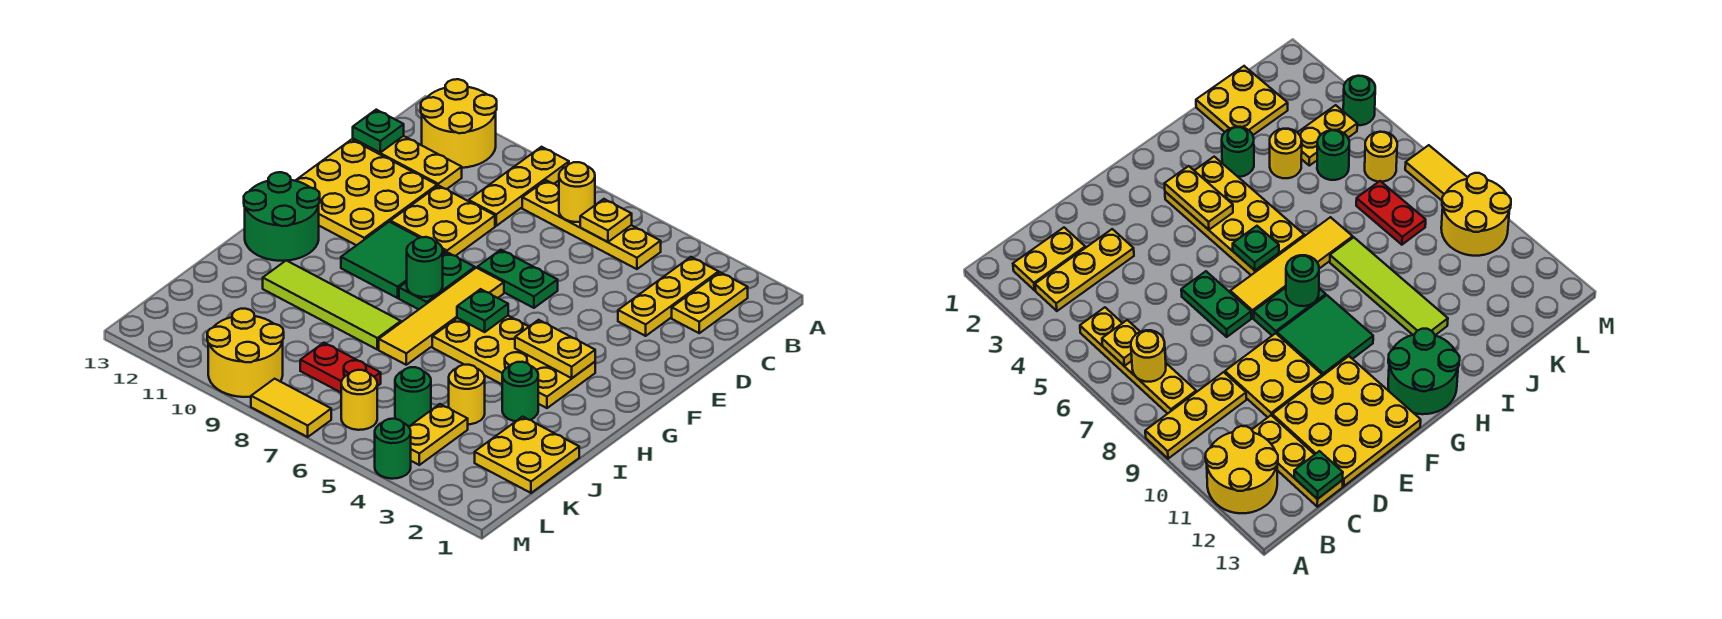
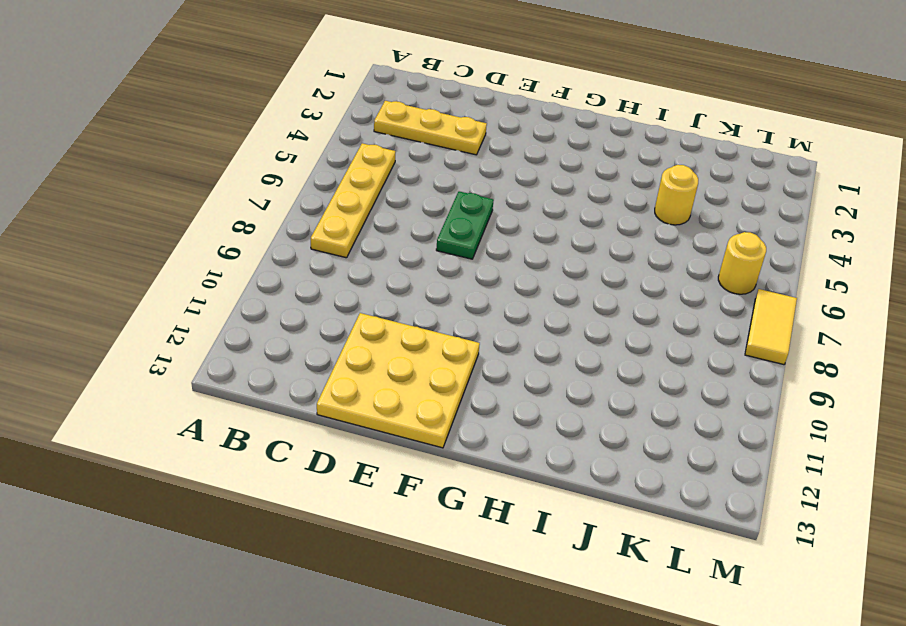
none -> yellow 1x3 plate [469,147,569,226]
none -> yellow 2x2 round brick [421,79,497,168]
none -> yellow 1x2 plate [672,272,748,333]
none -> yellow 1x3 plate [353,136,462,189]

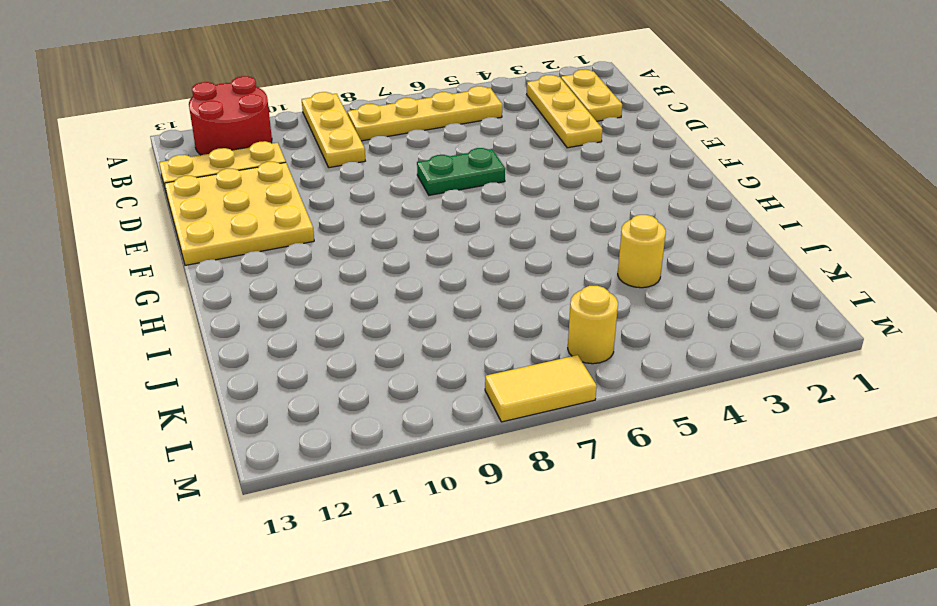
red 2x2 round brick [189,76,272,155] -> yellow 2x2 round brick [421,79,497,168]
none -> yellow 2x2 plate [390,185,495,256]
none -> yellow 1x4 tile [379,268,504,365]
none -> green 1x2 plate [399,252,475,309]
none -> green 2x2 tile [341,222,446,298]

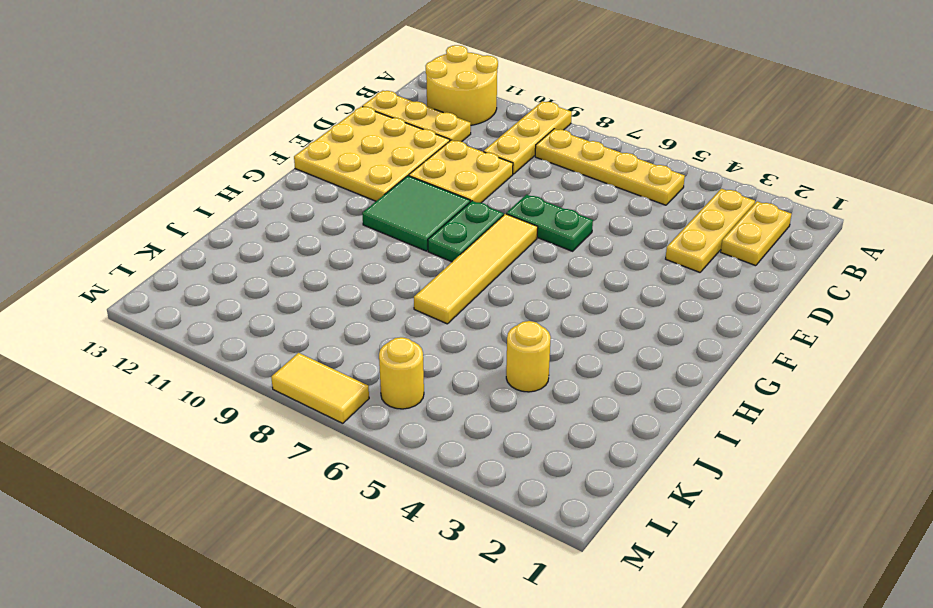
none -> yellow 2x4 plate [432,316,595,408]
none -> green 2x2 round brick [244,172,320,261]
none -> green 1x1 round brick [502,362,538,421]
none -> lime 1x4 tile [263,260,401,349]

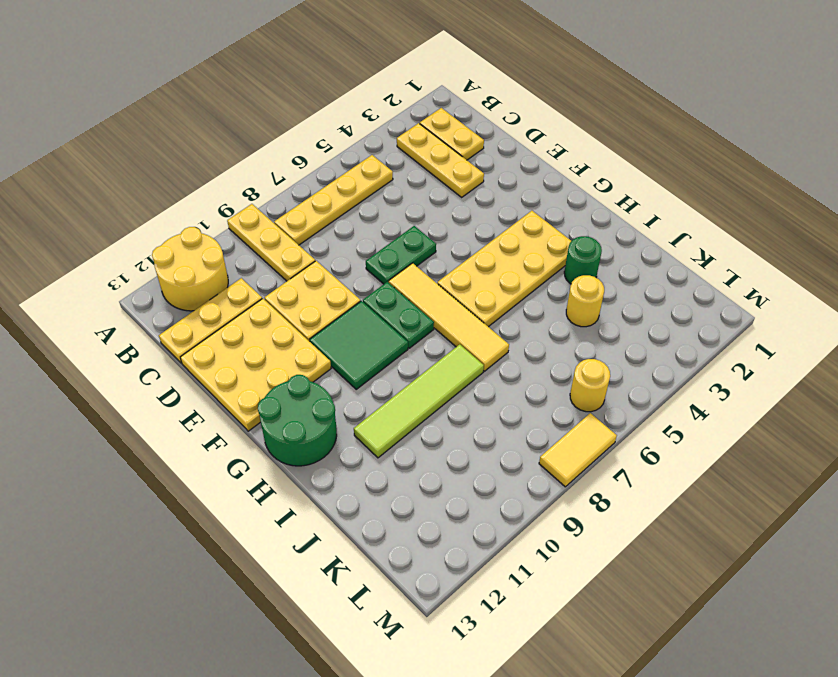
none -> yellow 2x2 plate [475,417,579,493]
none -> yellow 1x2 plate [409,404,468,465]
none -> green 1x1 round brick [395,367,431,427]
none -> red 1x2 plate [300,343,381,392]

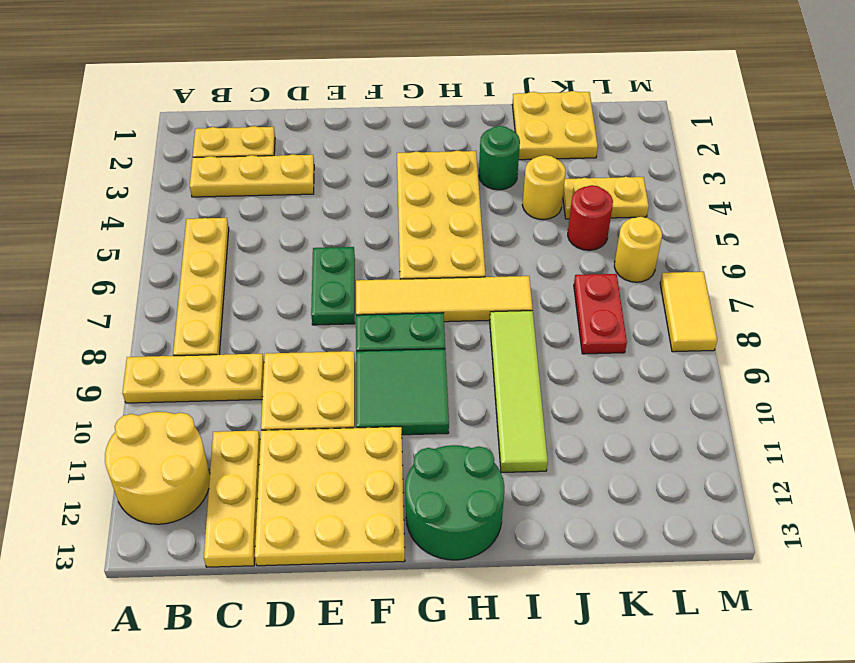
red 1x1 round brick [568,185,613,250] -> green 1x1 round brick [395,367,431,427]
none -> yellow 2x2 round brick [207,309,284,397]
none -> green 1x1 round brick [375,419,411,479]
none -> yellow 1x1 plate [580,199,632,242]
none -> yellow 1x1 round brick [559,162,595,222]

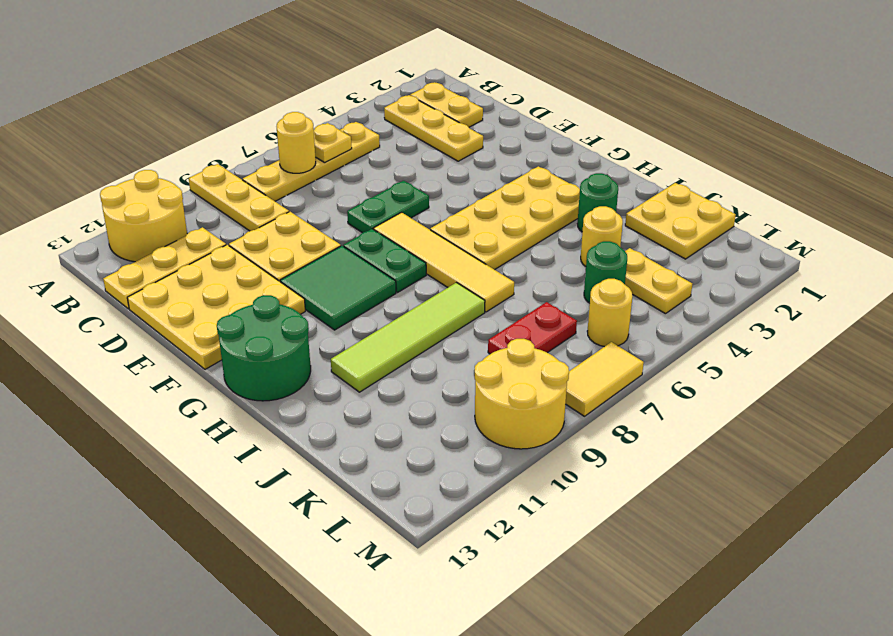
none -> green 1x1 round brick [375,419,411,479]
none -> green 1x1 plate [353,110,404,153]
none -> yellow 1x2 plate [515,320,595,378]
none -> green 1x1 plate [457,289,508,332]

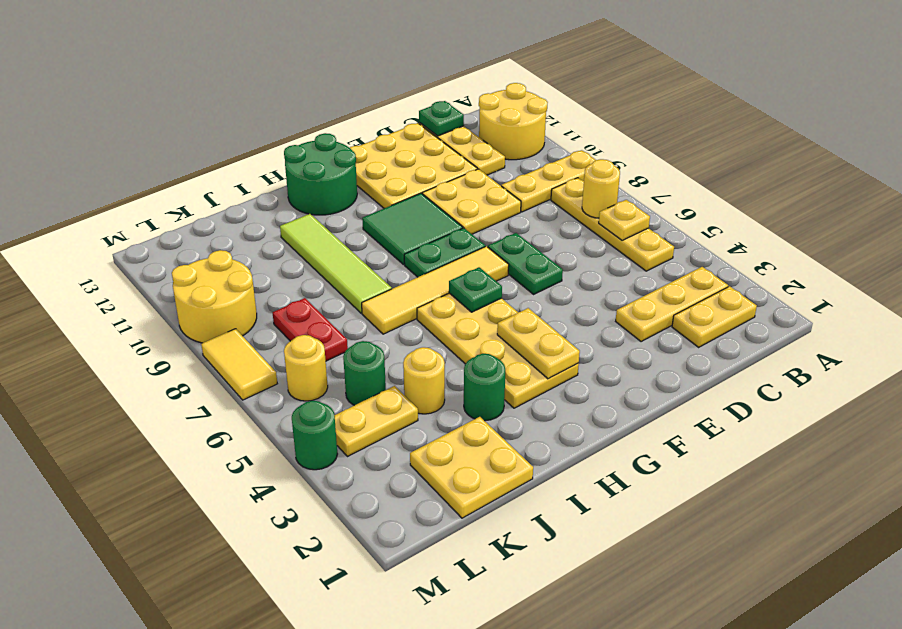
none -> green 1x1 round brick [407,237,443,297]

